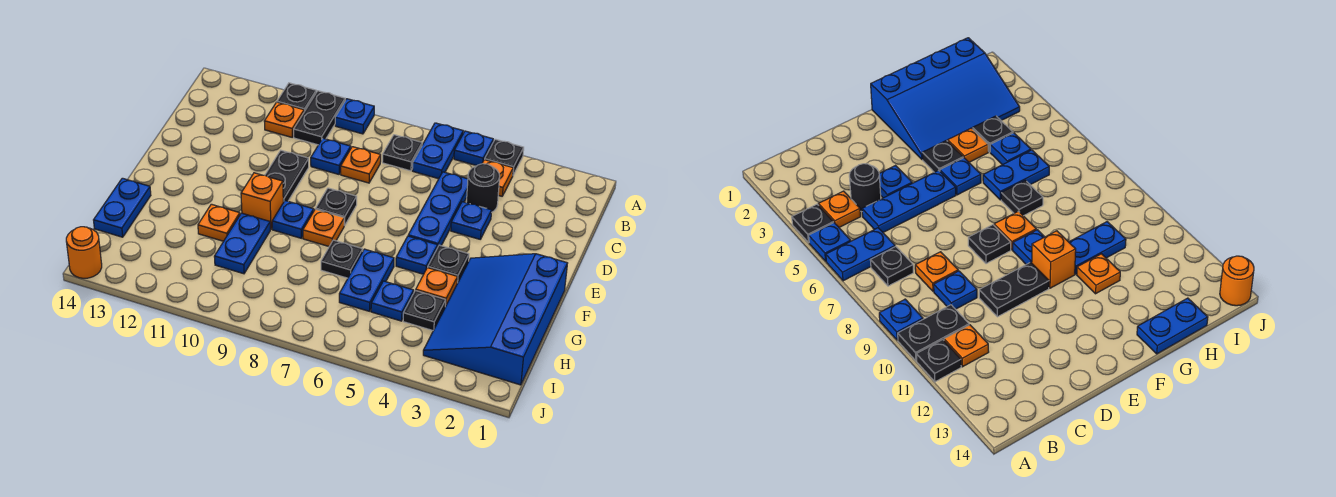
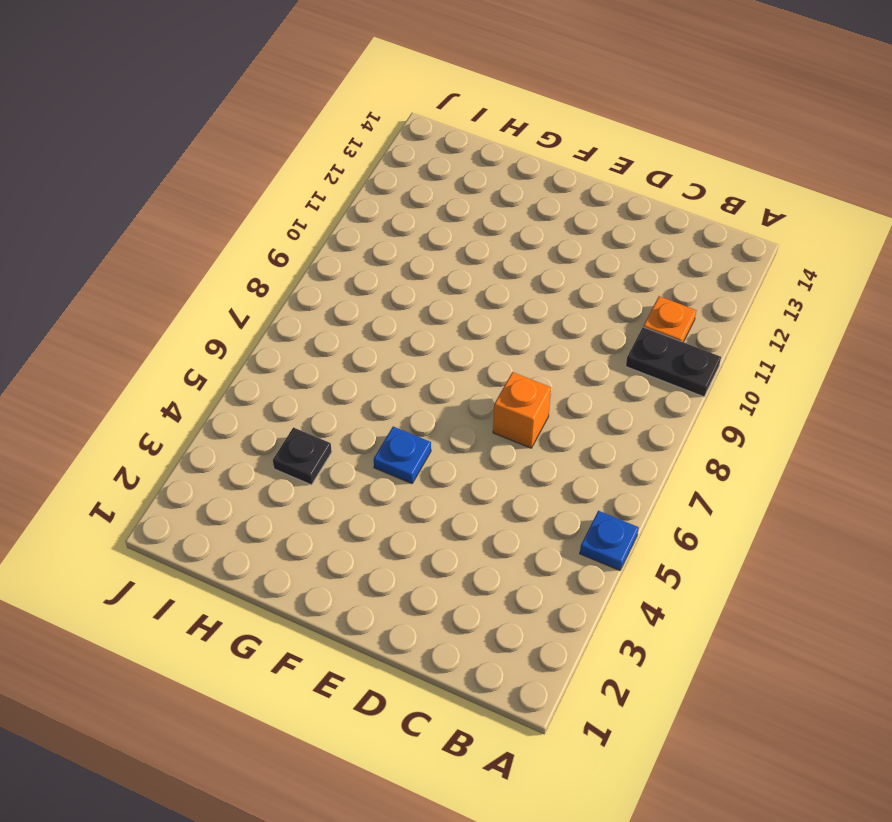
orange 1x1 brick [493,372,551,448] -> orange 1x1 brick moved to [241,173,283,229]
none -> black 1x1 plate [485,139,524,175]
none -> blue 1x2 plate [412,123,463,179]
none -> blue 1x1 plate [335,99,374,134]
none -> black 1x1 plate [277,83,316,112]

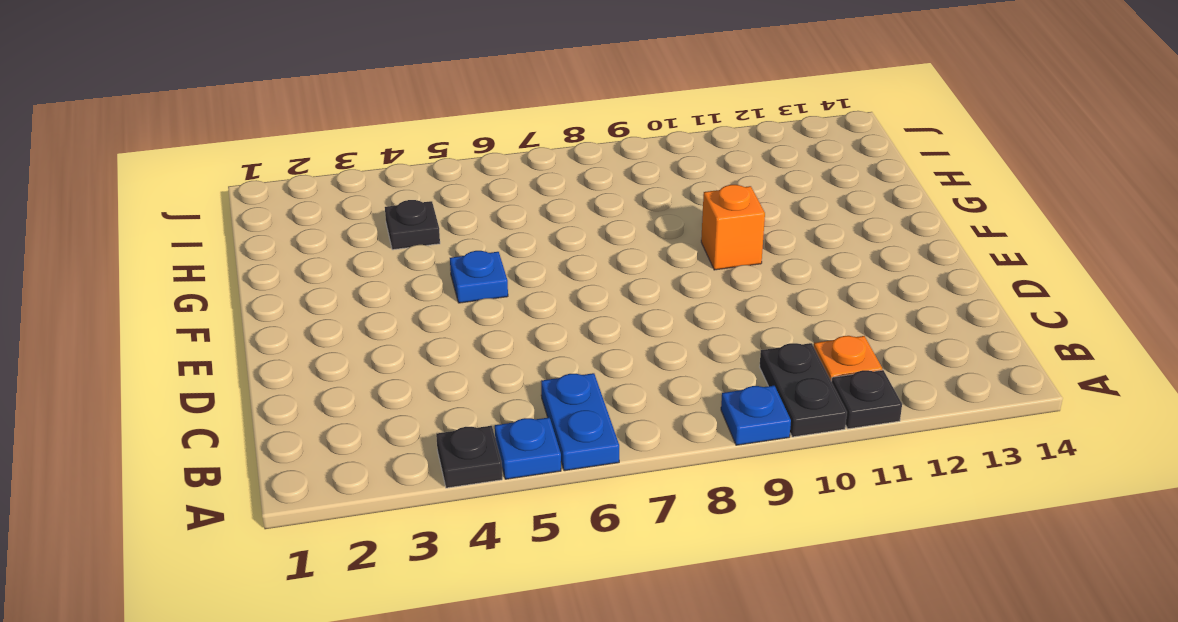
none -> orange 1x1 plate [482,160,513,196]
none -> black 1x1 plate [382,135,422,171]
none -> black 1x1 round brick [466,164,500,213]
none -> blue 1x3 plate [408,172,468,248]

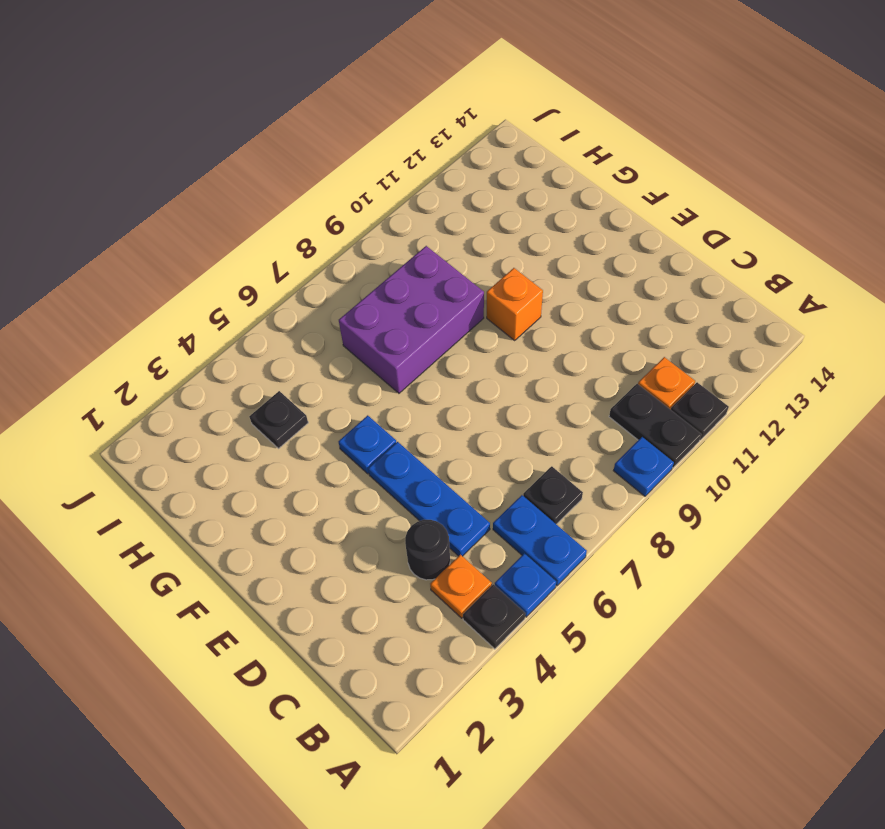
purple 2x3 brick [339,246,484,393] -> black 1x1 plate [321,240,363,278]
none -> orange 1x1 plate [341,147,381,183]
none -> blue 1x1 plate [311,138,351,174]
none -> blue 1x1 plate [451,202,492,239]
none -> black 1x2 plate [265,150,309,202]

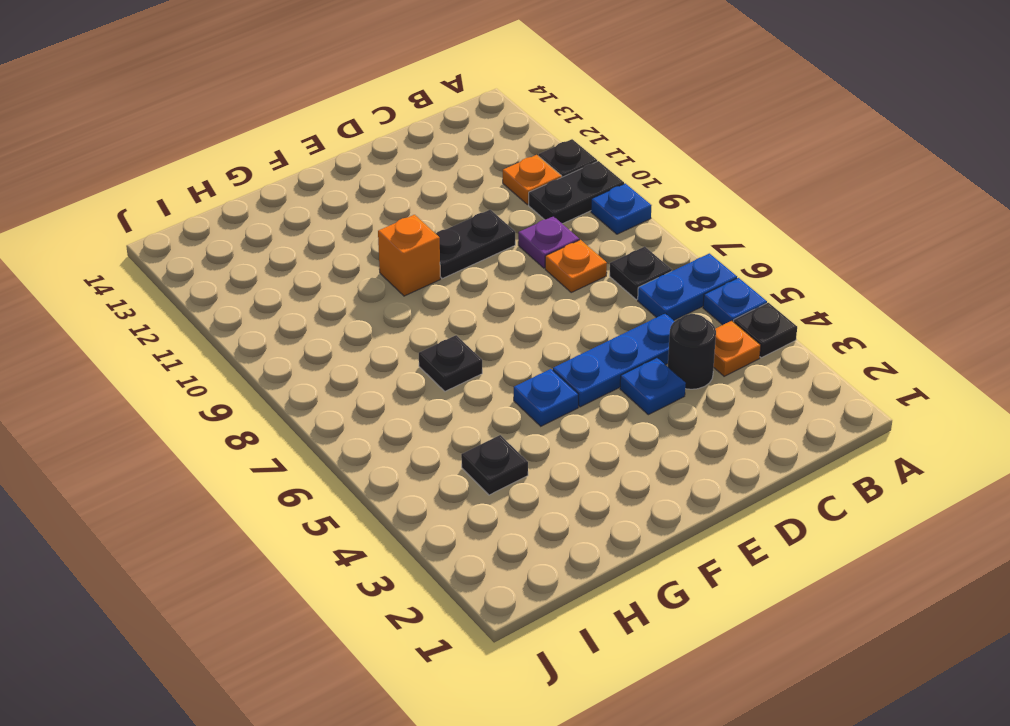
purple 1x1 plate [518,216,579,268] -> blue 1x1 plate [311,138,351,174]
none -> black 1x1 plate [316,188,357,225]
none -> blue 3x4 slope [423,254,567,385]
none -> black 1x1 plate [428,245,469,283]
none -> orange 1x1 plate [303,209,345,246]

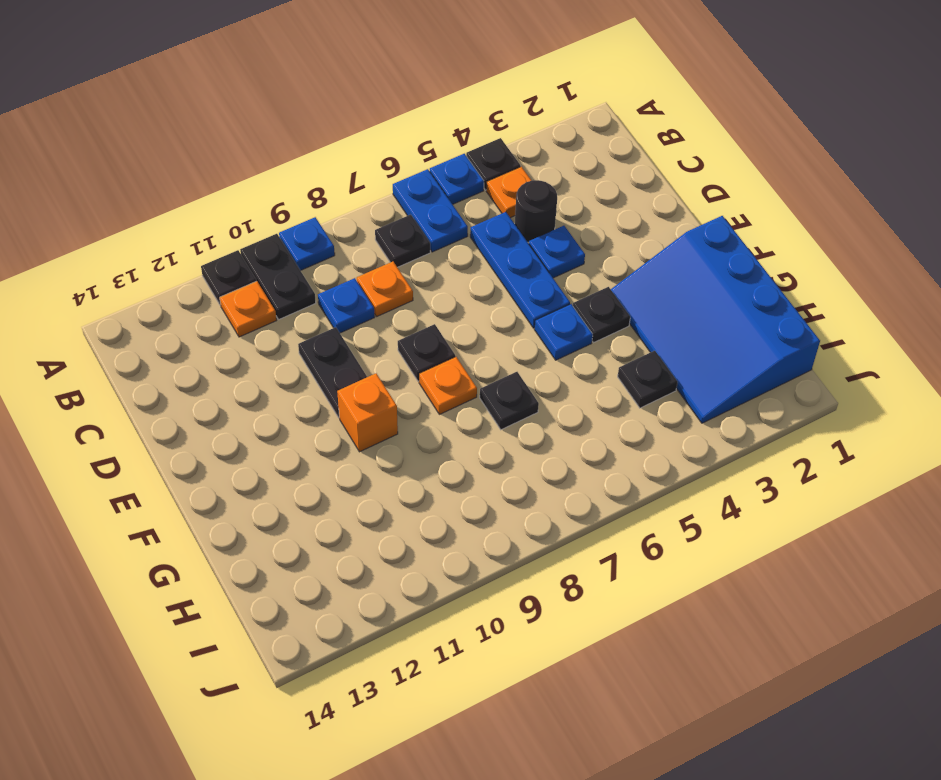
none -> blue 1x1 plate [272,201,314,238]
none -> orange 1x1 plate [416,268,458,307]
none -> blue 1x2 plate [339,249,394,311]
none -> blue 1x2 plate [214,213,270,274]

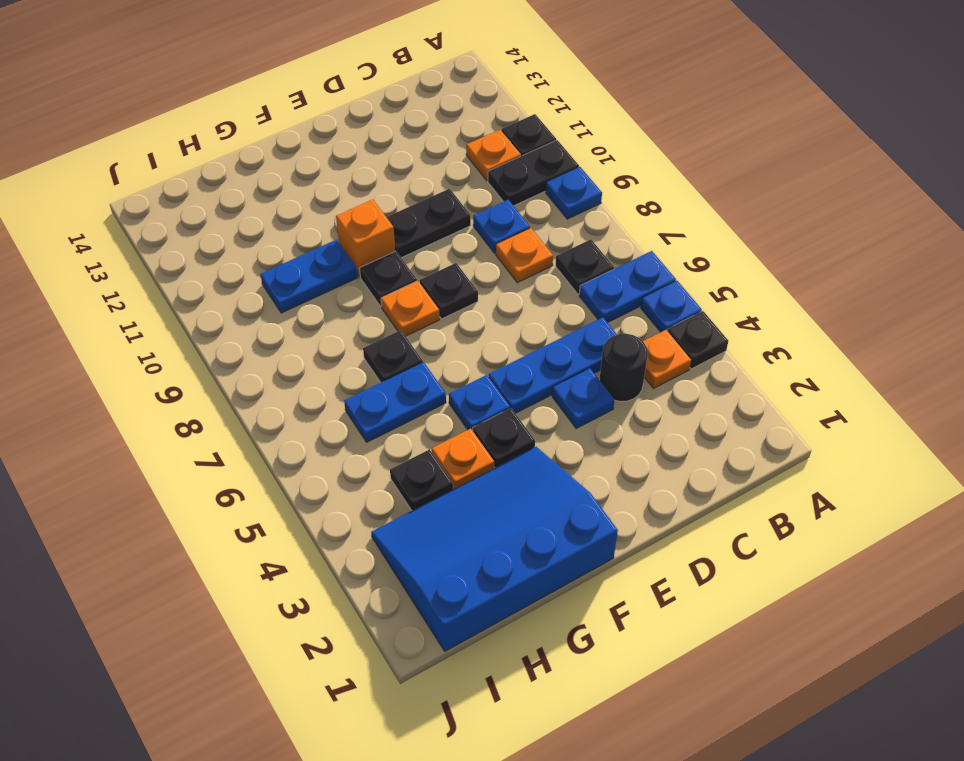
black 1x1 plate [360,251,417,307] -> blue 1x1 plate [272,201,314,238]
none -> orange 1x1 plate [198,204,240,241]
none -> blue 1x2 plate [94,178,151,237]
none -> blue 1x1 plate [371,281,414,321]
none -> orange 1x1 round brick [66,227,102,278]

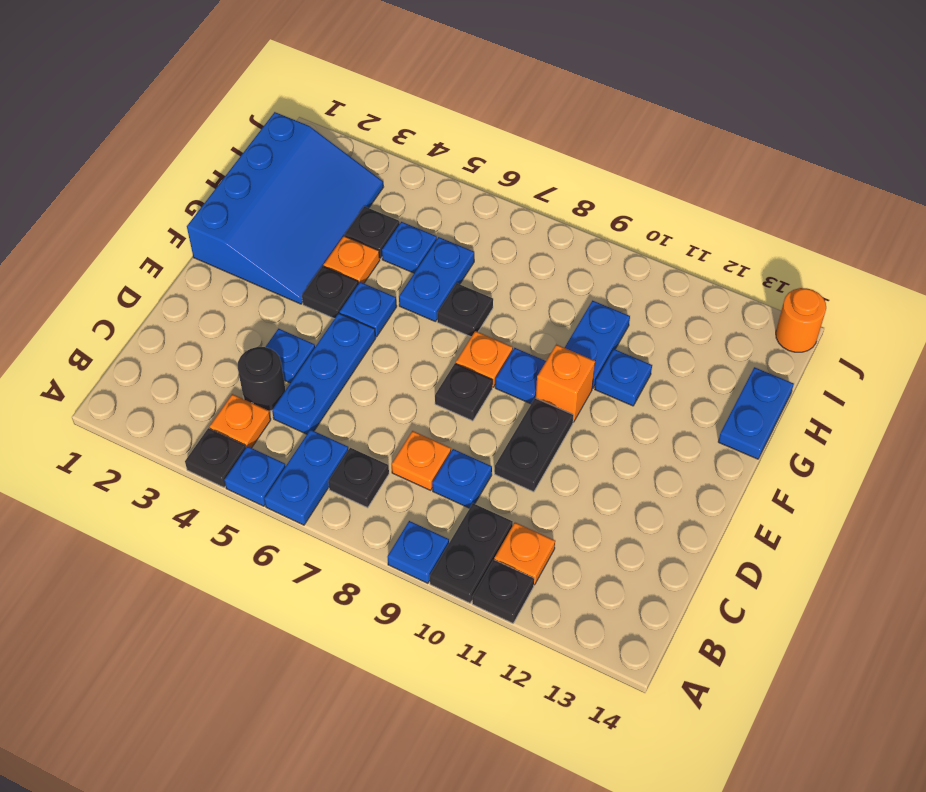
blue 1x1 plate [595,349,652,406] -> orange 1x1 plate [198,204,240,241]

